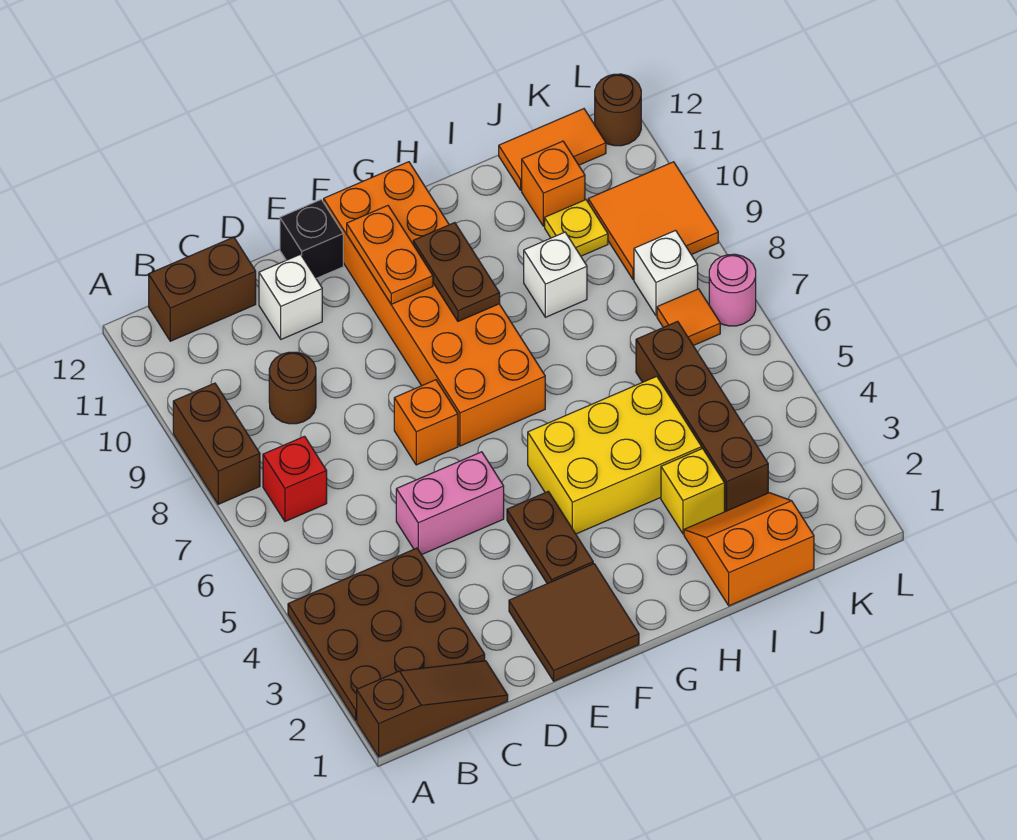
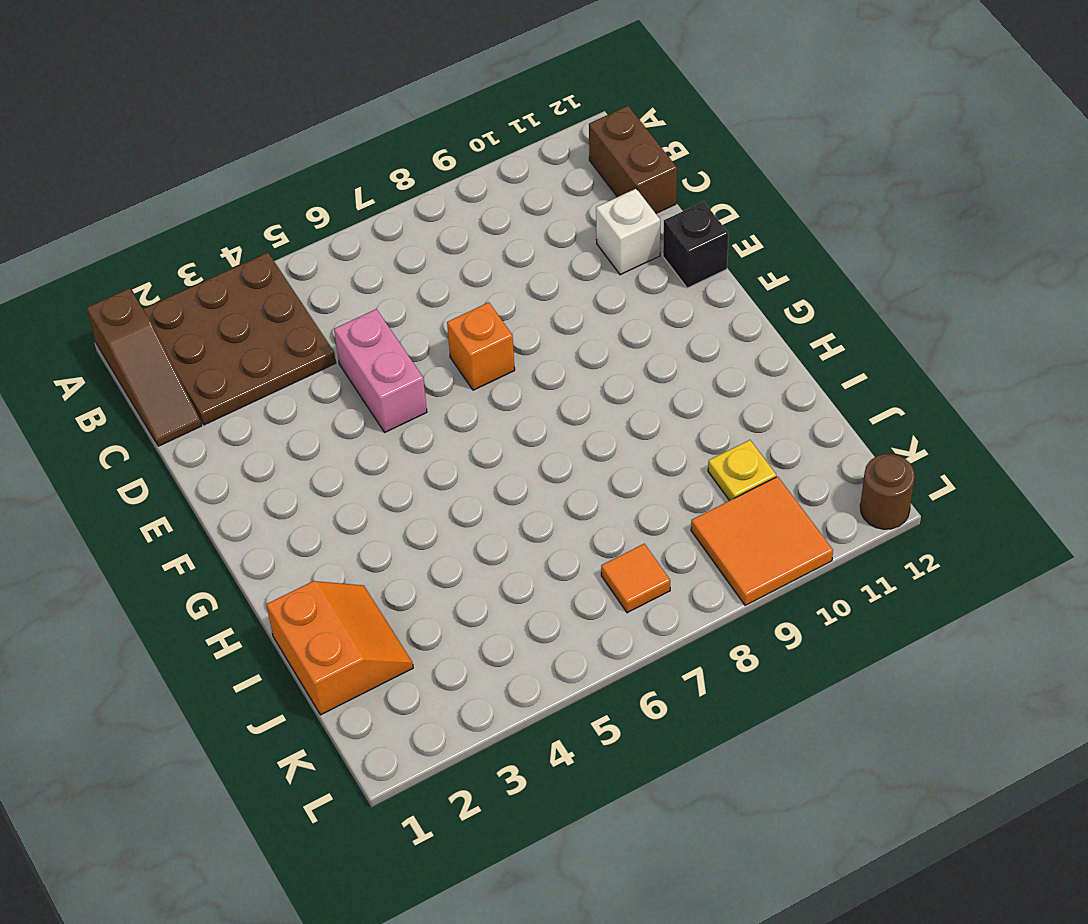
none -> brown 1x2 brick [173,383,260,504]
none -> red 1x1 brick [263,436,327,521]
none -> brown 1x1 round brick [269,352,316,424]

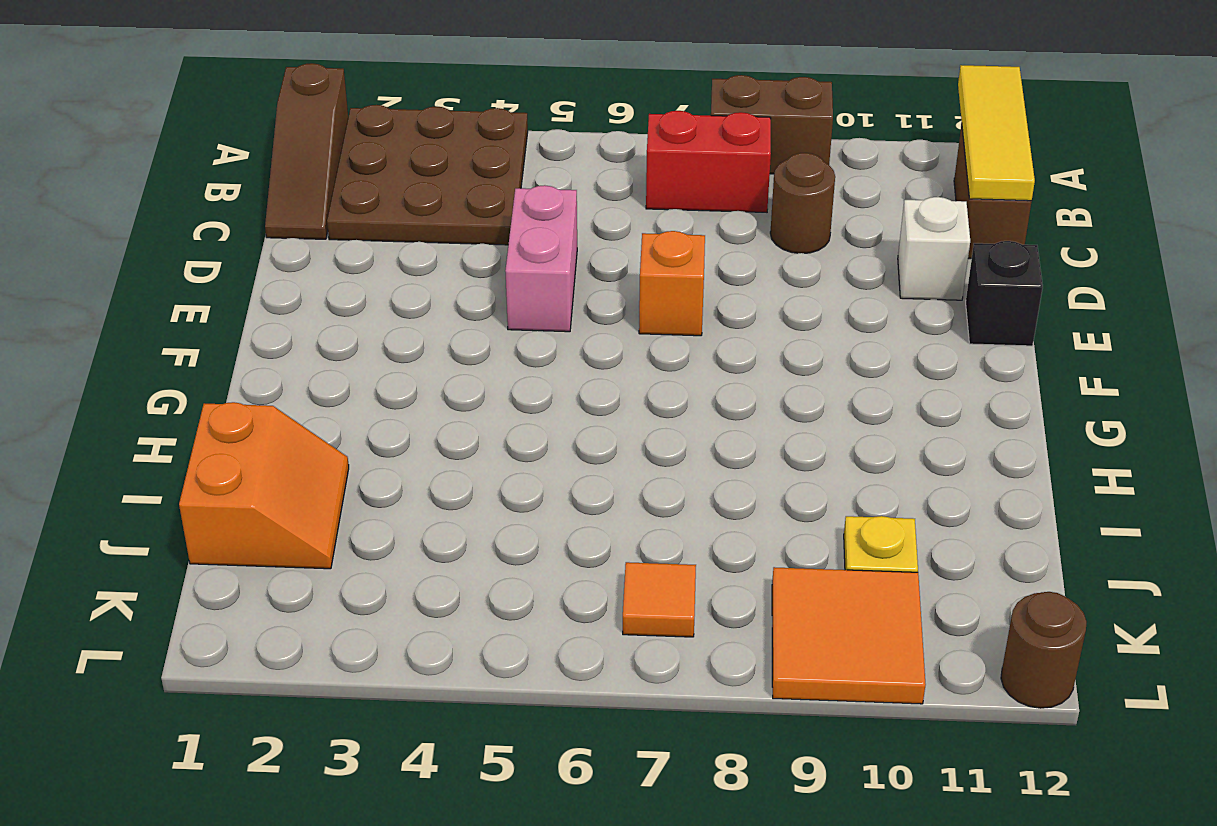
yellow 1x3 tile [958,65,1035,201] -> none
red 1x2 brick [646,111,771,212] -> red 1x1 brick [263,436,327,521]
none -> brown 2x2 tile [509,564,639,681]
none -> brown 1x2 plate [507,491,593,584]
none -> orange 2x6 brick [324,162,545,446]

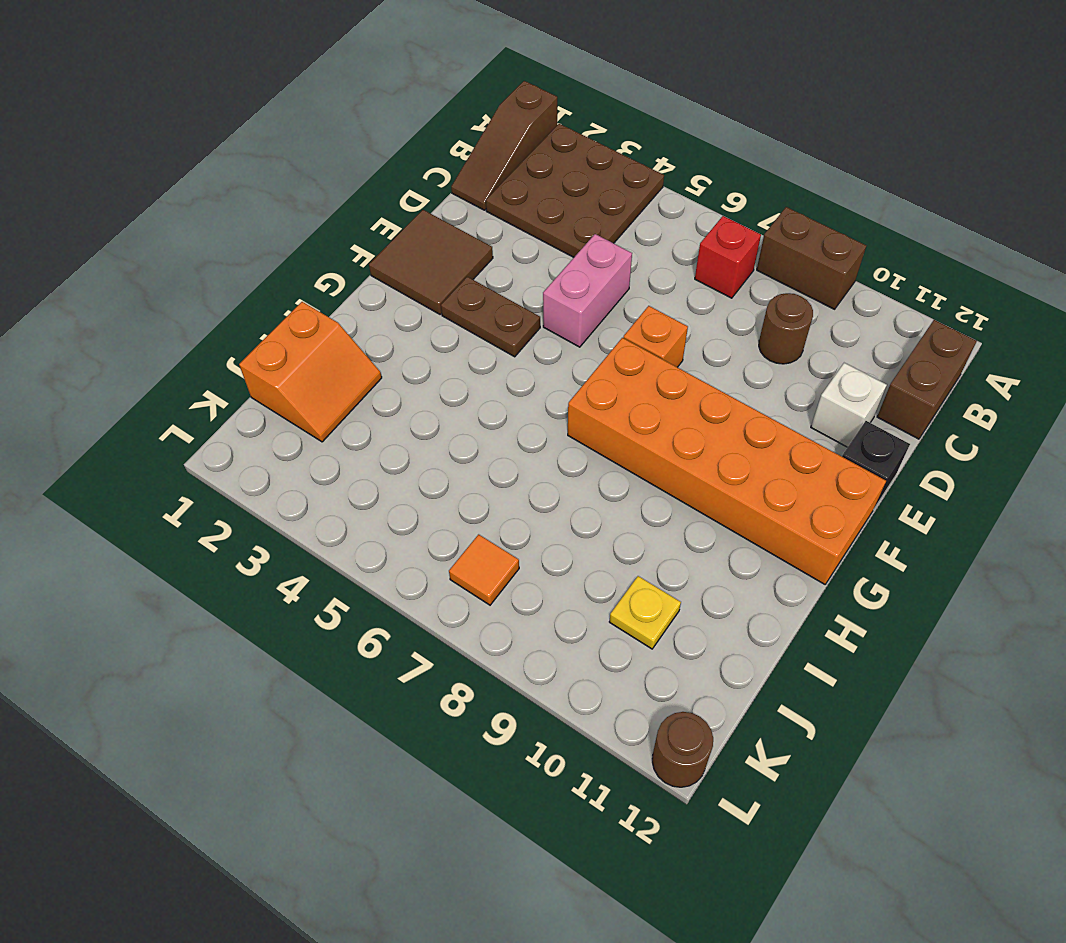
none -> yellow 2x3 brick [528,376,702,534]
none -> yellow 1x1 brick [661,448,725,534]
none -> white 1x1 brick [524,232,587,317]

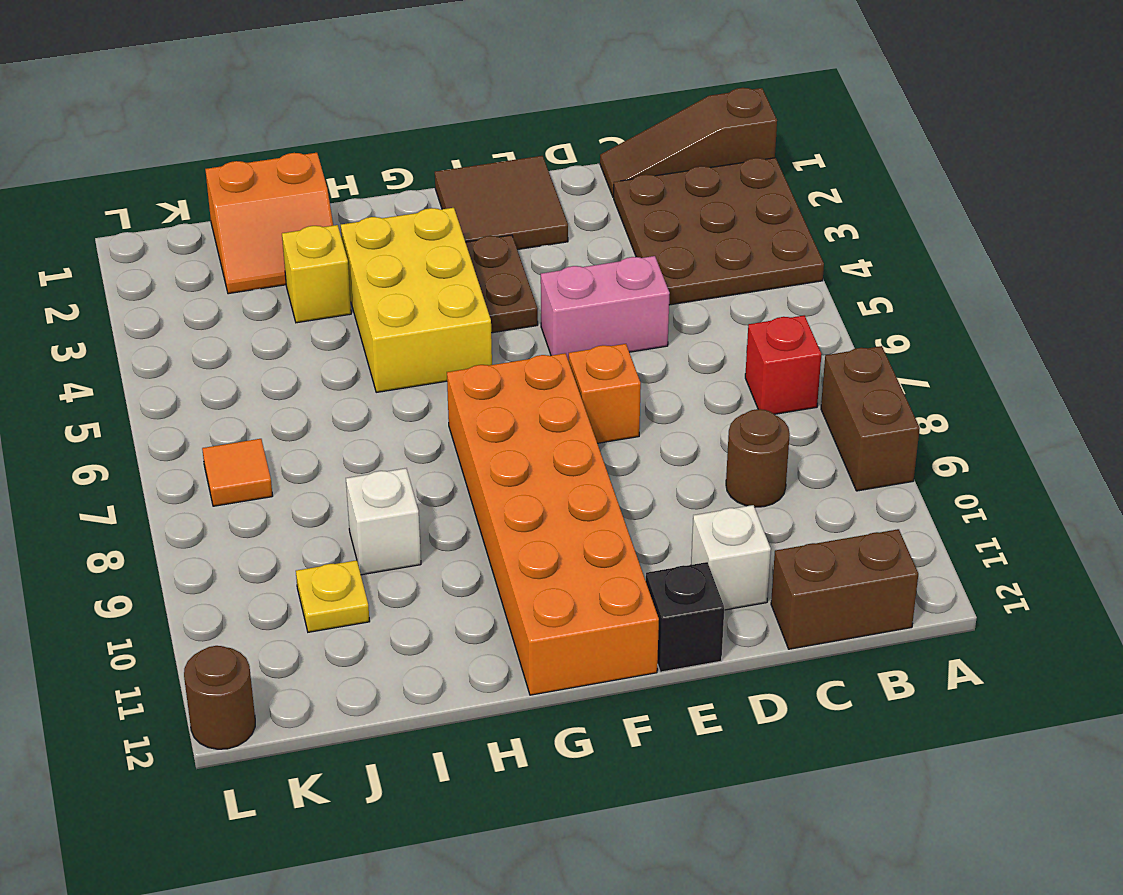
yellow 2x3 brick [341,208,492,392] -> yellow 2x3 brick turned to [528,376,702,534]
none -> brown 1x4 brick [636,321,768,512]
none -> orange 1x1 brick [522,141,585,226]
none -> orange 1x2 tile [499,109,606,190]

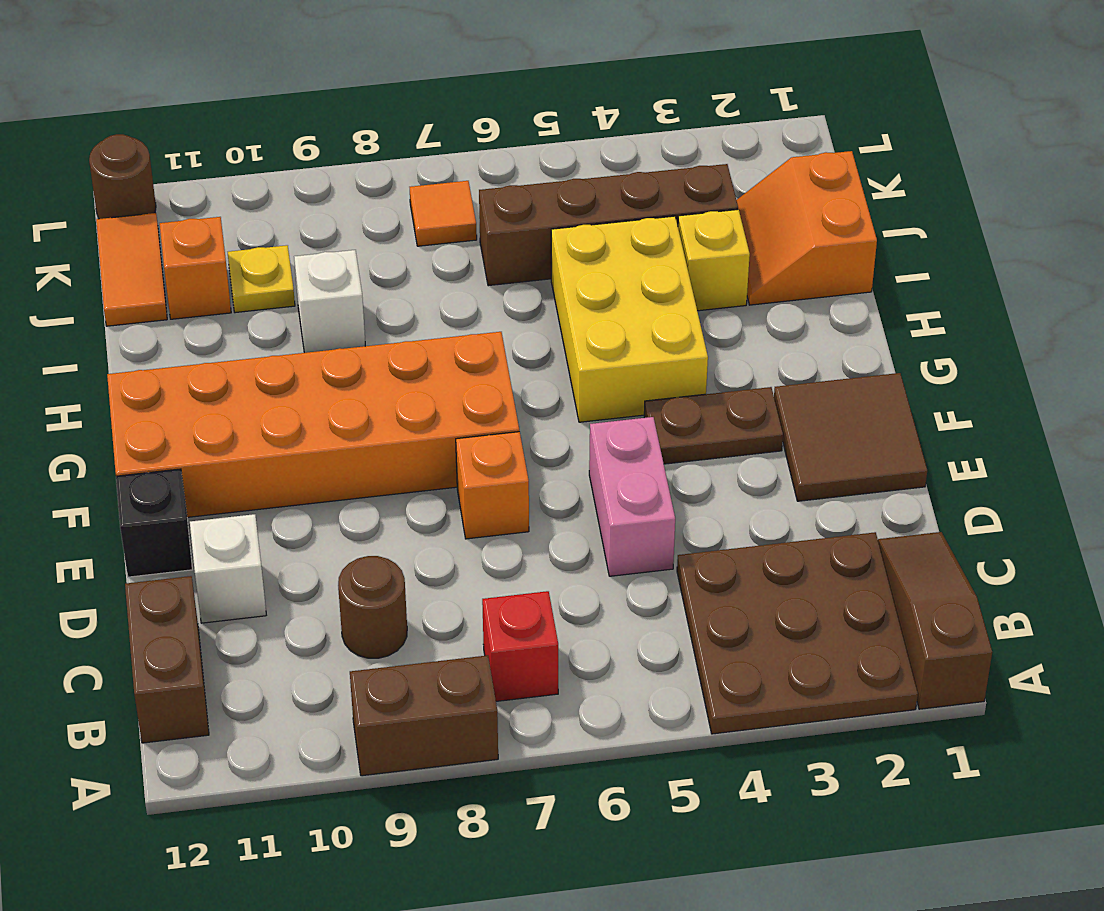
none -> white 1x1 brick [634,230,698,316]
none -> orange 2x2 tile [588,162,718,280]
none -> pink 1x1 round brick [709,254,756,326]

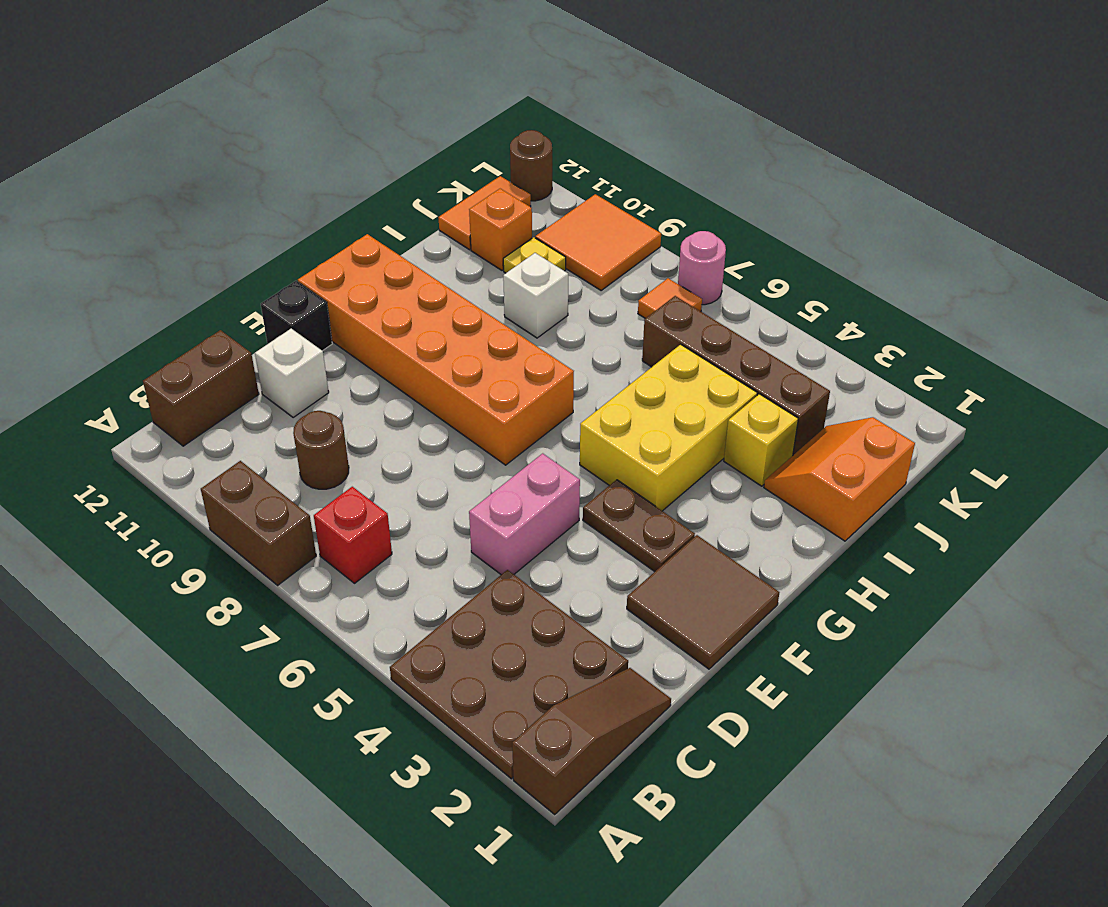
none -> orange 1x1 brick [394,380,458,465]
none -> white 1x1 brick [634,230,698,316]
none -> orange 1x2 plate [347,206,433,304]

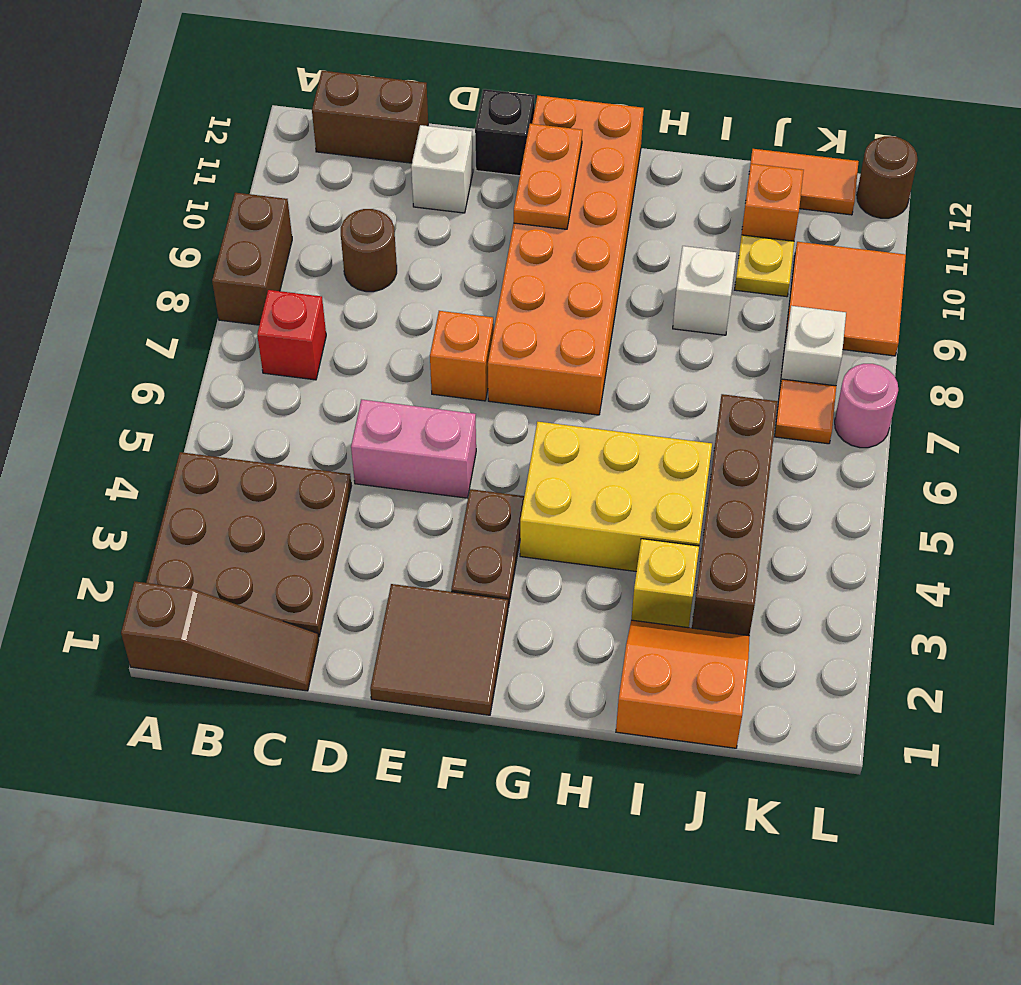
none -> brown 1x2 plate [413,223,500,321]

